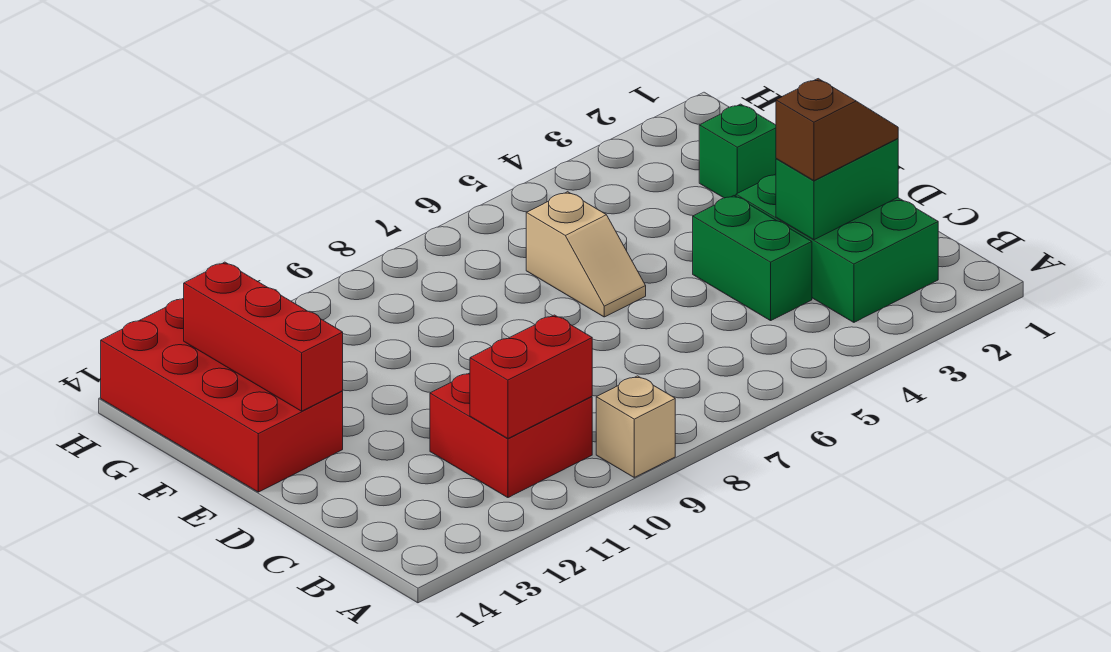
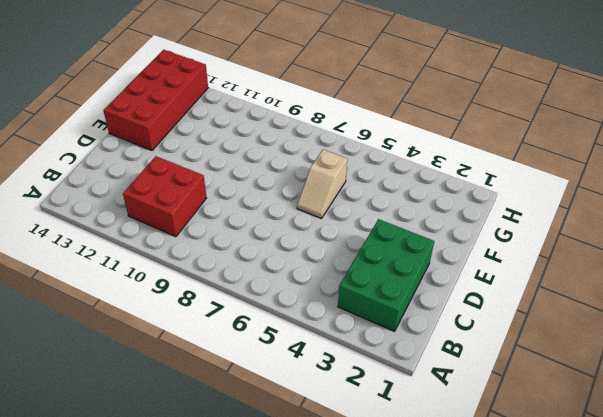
none -> tan 1x1 brick [596,376,675,477]
none -> green 1x2 brick [693,196,812,321]

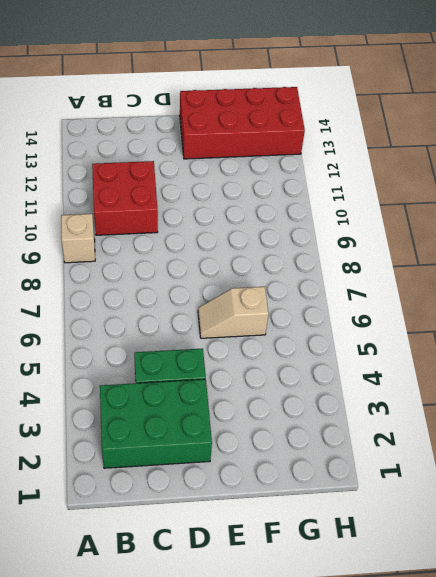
none -> green 1x1 brick [699,104,776,198]
none -> red 1x2 brick [470,315,592,439]

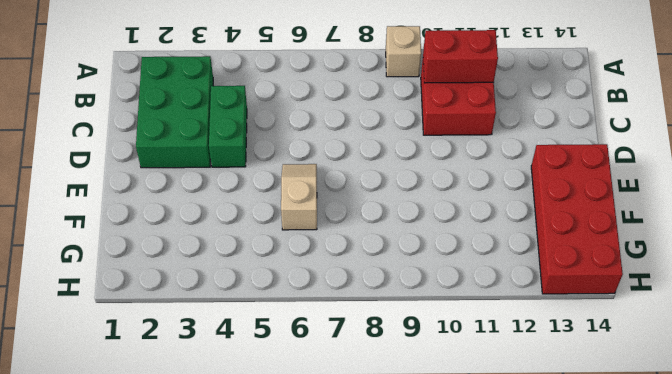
none -> green 1x1 brick [699,104,776,198]
none -> green 1x2 brick [776,139,898,240]

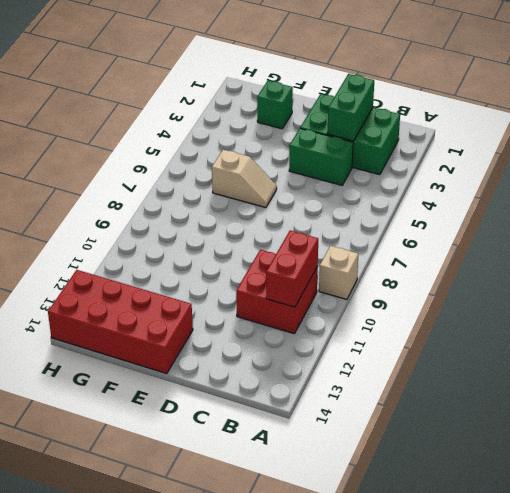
none -> red 1x3 brick [184,262,343,411]
none -> brown 1x2 slope [776,79,898,181]

